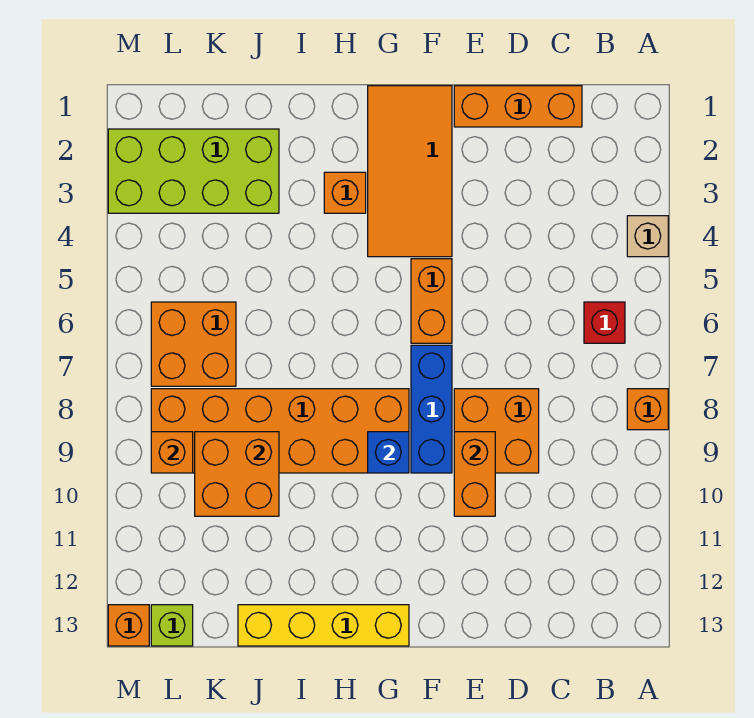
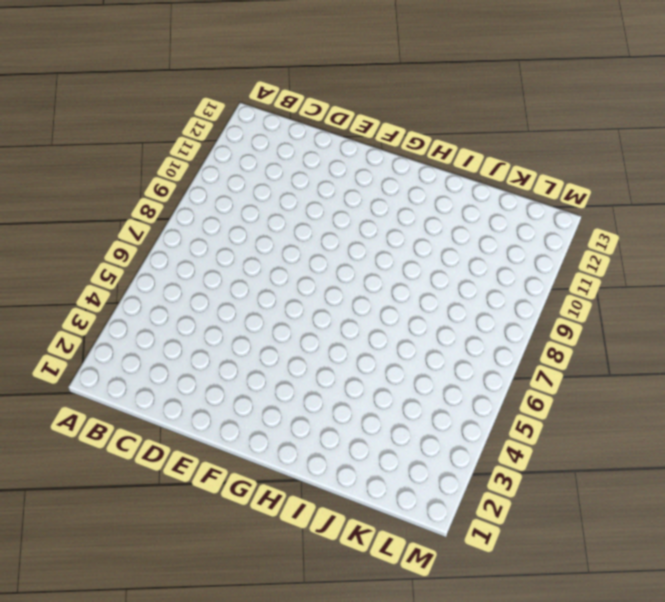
none -> tan 1x1 brick [627,216,668,257]
none -> orange 1x1 brick [627,389,668,430]
none -> red 1x1 brick [584,302,625,343]

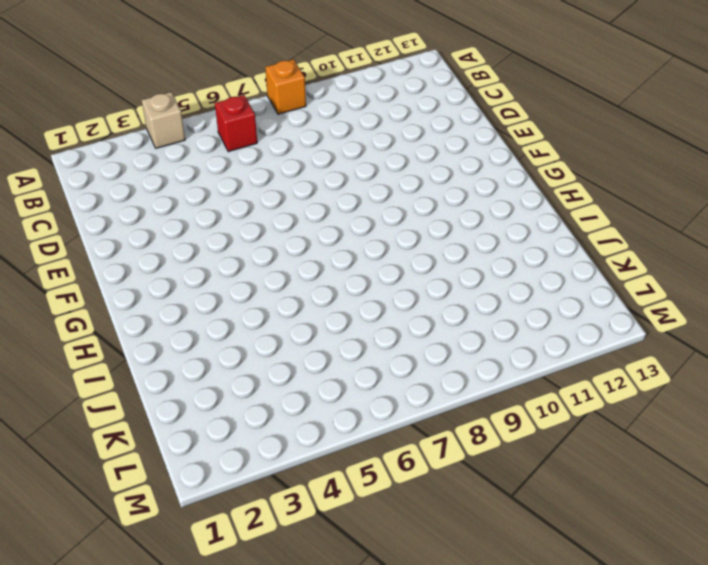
none -> orange 1x3 brick [454,86,582,127]
none -> orange 2x2 brick [454,389,539,473]
none -> orange 2x4 tile [368,86,452,257]

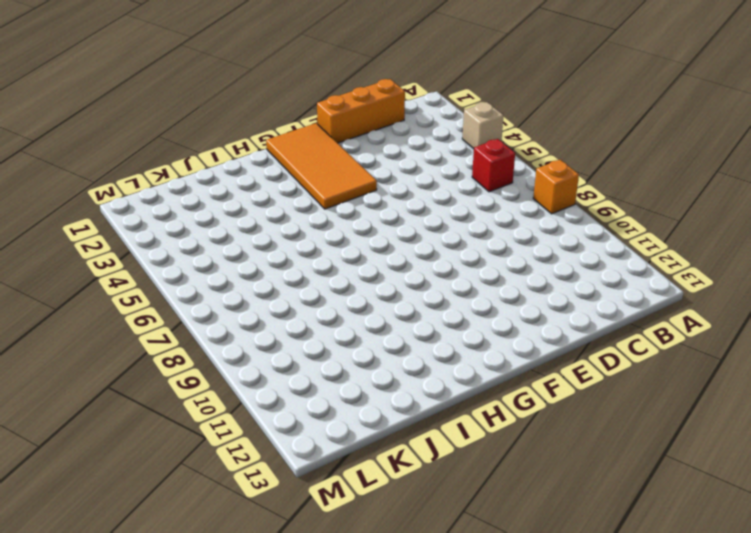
none -> orange 2x2 brick [454,389,539,473]
none -> orange 1x2 brick [411,259,452,343]
none -> blue 1x3 brick [411,345,452,473]

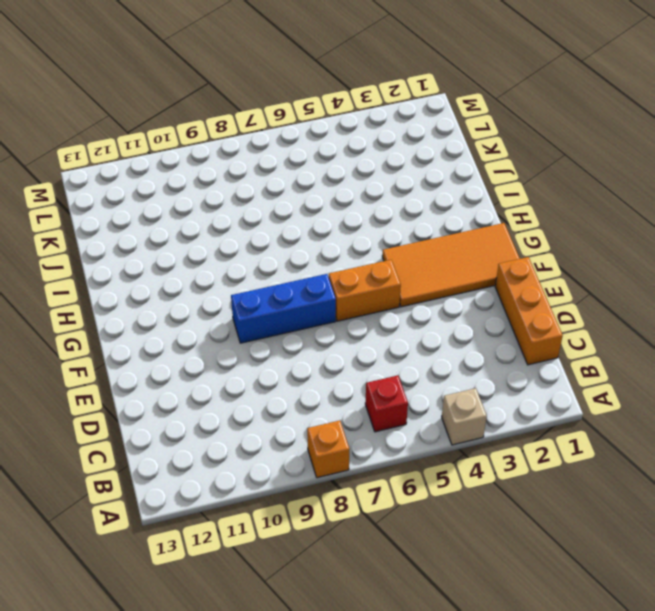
none -> orange 2x2 brick [454,389,539,473]
none -> orange 2x6 brick [151,389,409,473]
none -> yellow 1x4 brick [238,605,409,646]

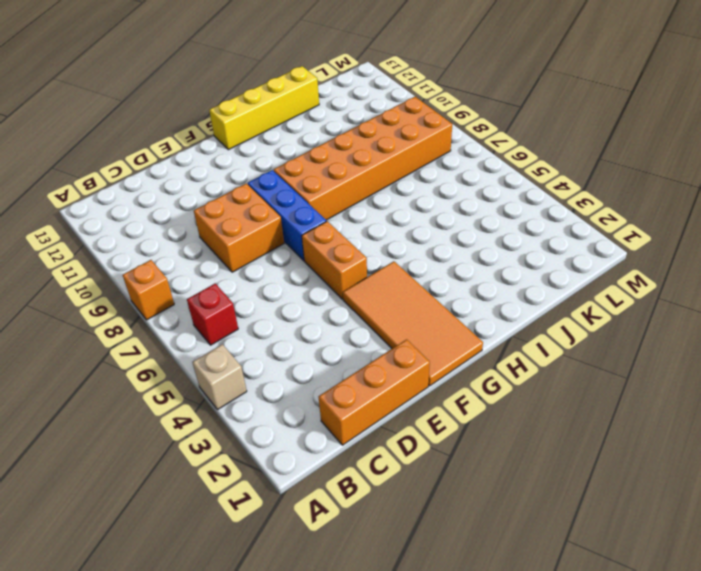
none -> orange 1x1 brick [324,172,366,213]
none -> lime 2x4 brick [108,129,279,213]
none -> orange 2x2 brick [151,302,236,386]

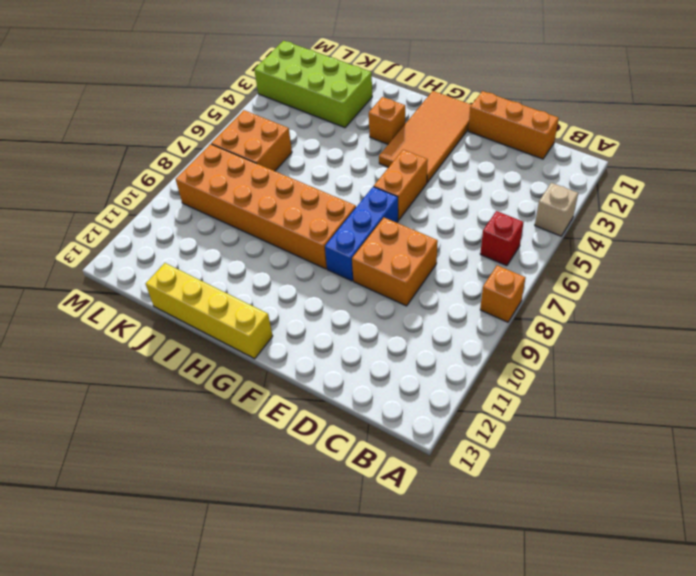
none -> lime 1x1 brick [151,605,193,646]
none -> orange 1x1 brick [108,605,149,646]
none -> orange 1x2 brick [454,432,495,516]

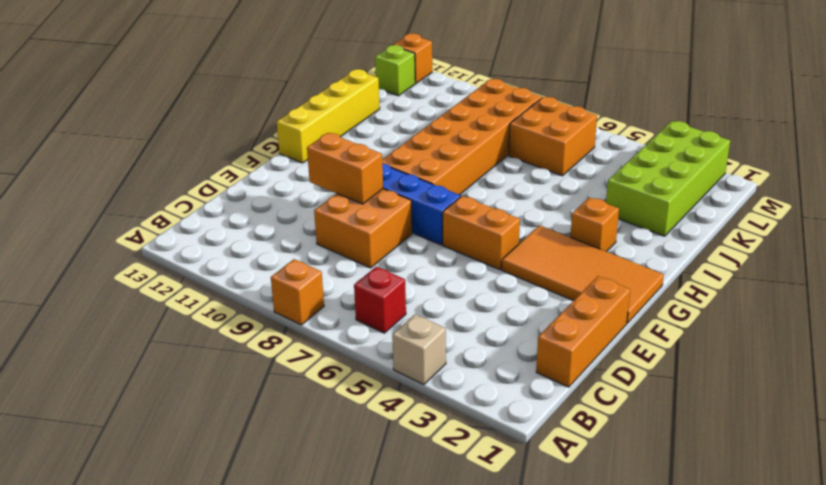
none -> blue 1x1 brick [368,432,409,473]
none -> orange 2x2 brick [195,432,279,516]
none -> orange 1x1 brick [151,432,193,473]

